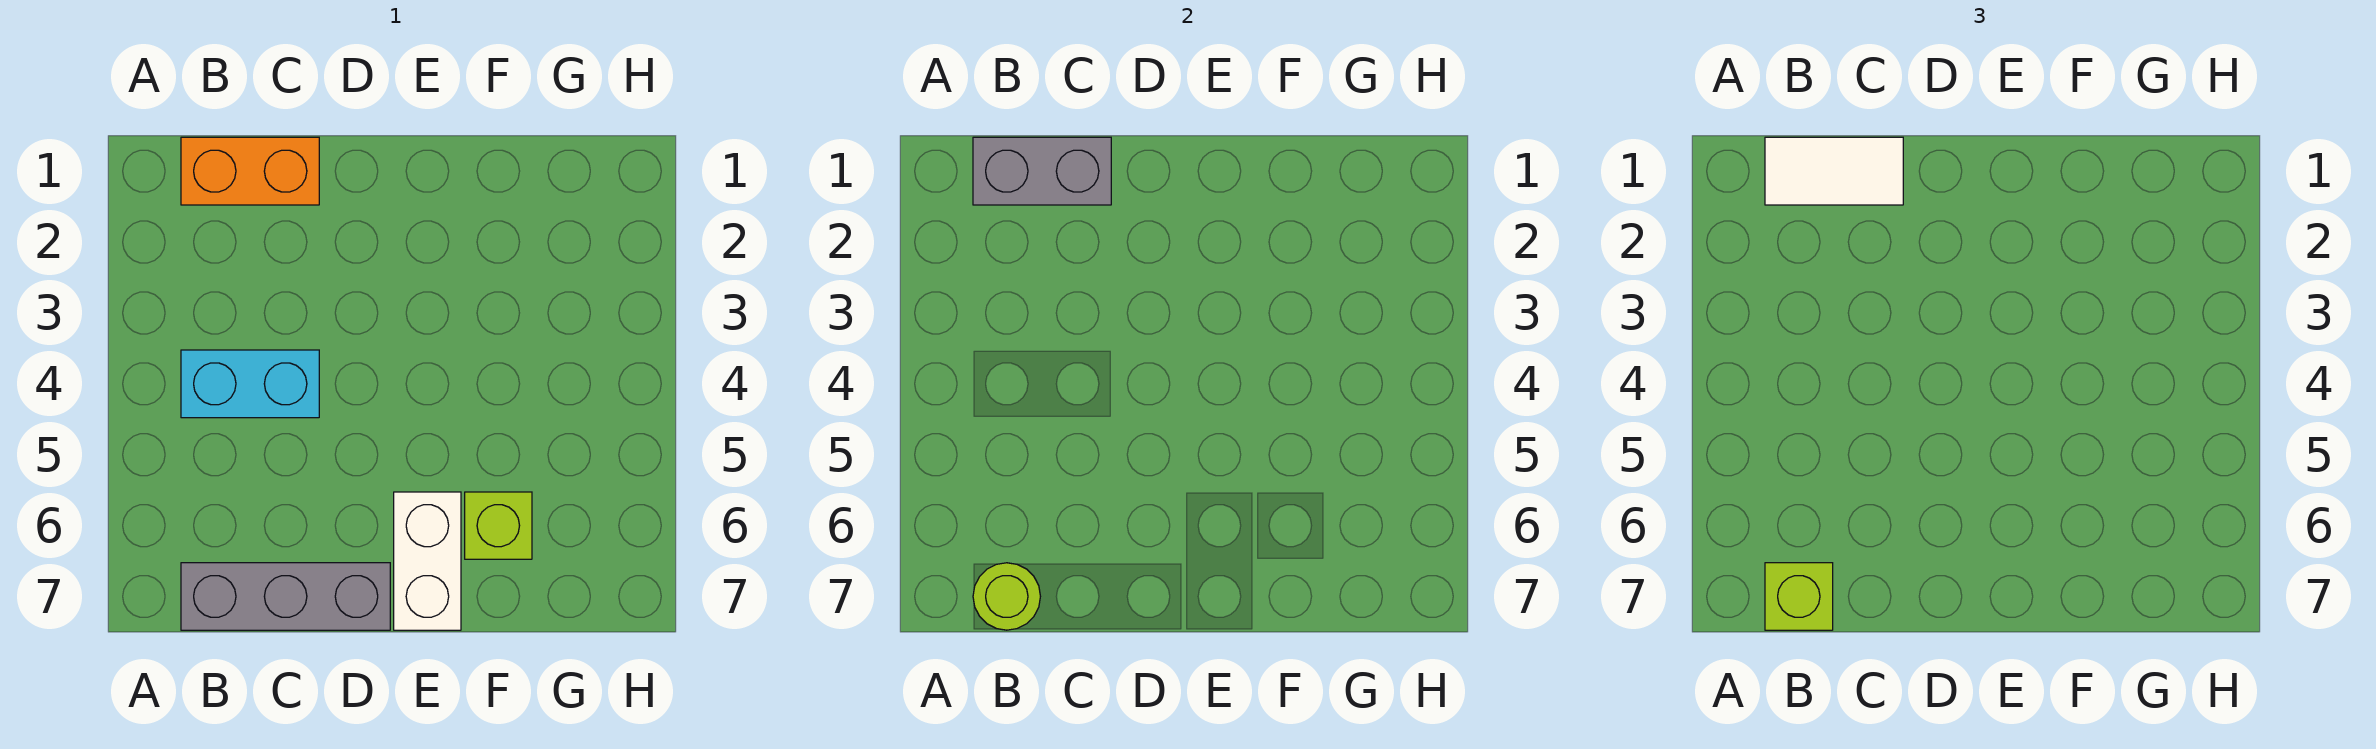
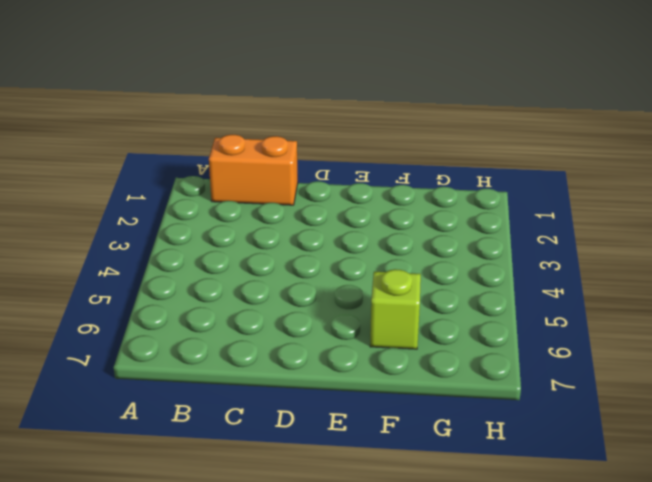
none -> cyan 1x2 brick [181,350,319,418]
none -> grey 1x3 brick [181,563,390,630]

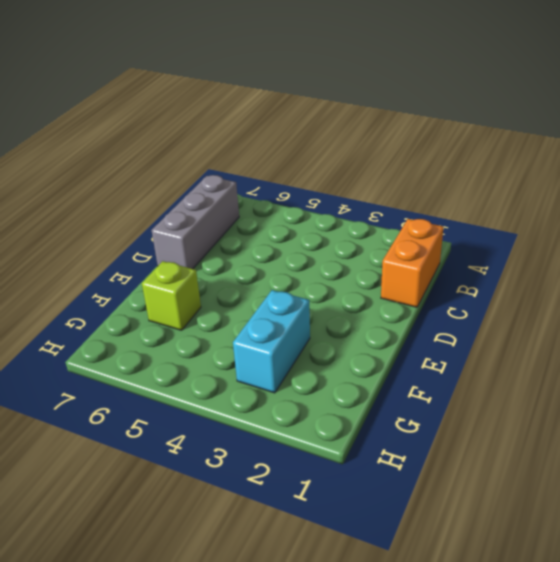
cyan 1x2 brick [233,290,310,393] -> cyan 1x2 brick moved to [181,350,319,418]
none -> white 1x2 brick [394,492,461,630]
none -> grey 1x2 brick [973,137,1111,205]

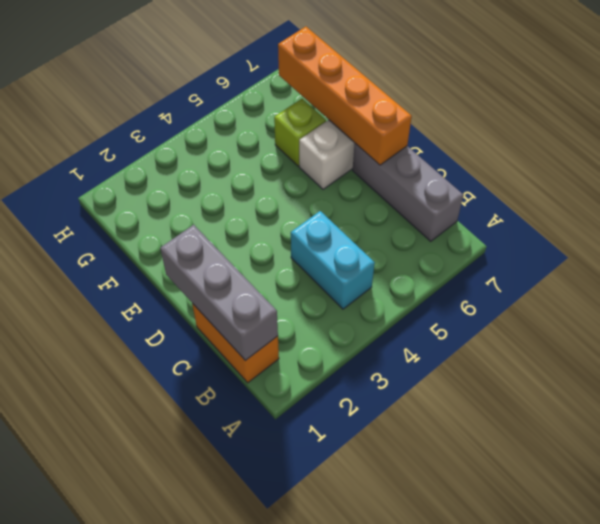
grey 1x3 brick [160,225,278,361] -> grey 1x2 brick [973,137,1111,205]
orange 1x4 brick [278,27,412,165] -> none
none -> lime 1x1 round brick [973,563,1040,630]
none -> white 1x2 tile [1765,137,1903,205]

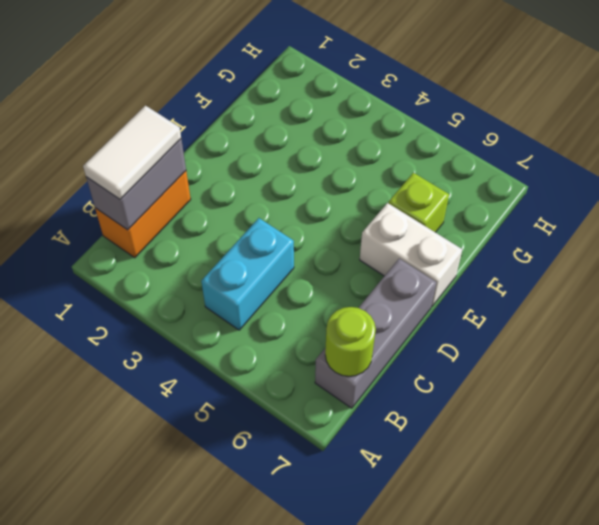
none -> lime 1x1 brick [1765,563,1833,630]

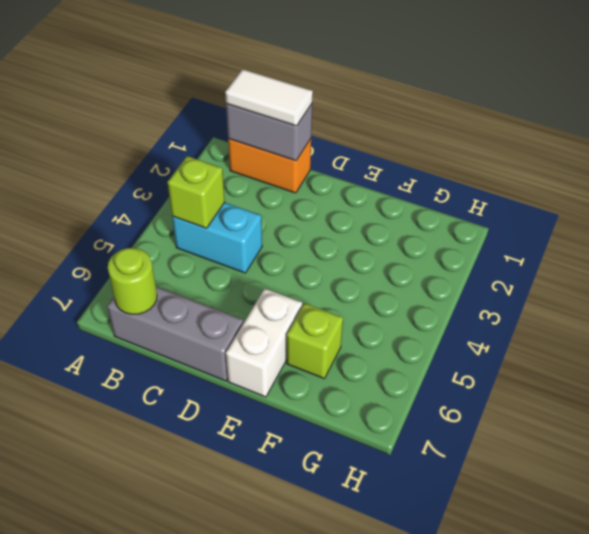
lime 1x1 brick [168,156,225,228] -> lime 1x1 brick moved to [1765,563,1833,630]

